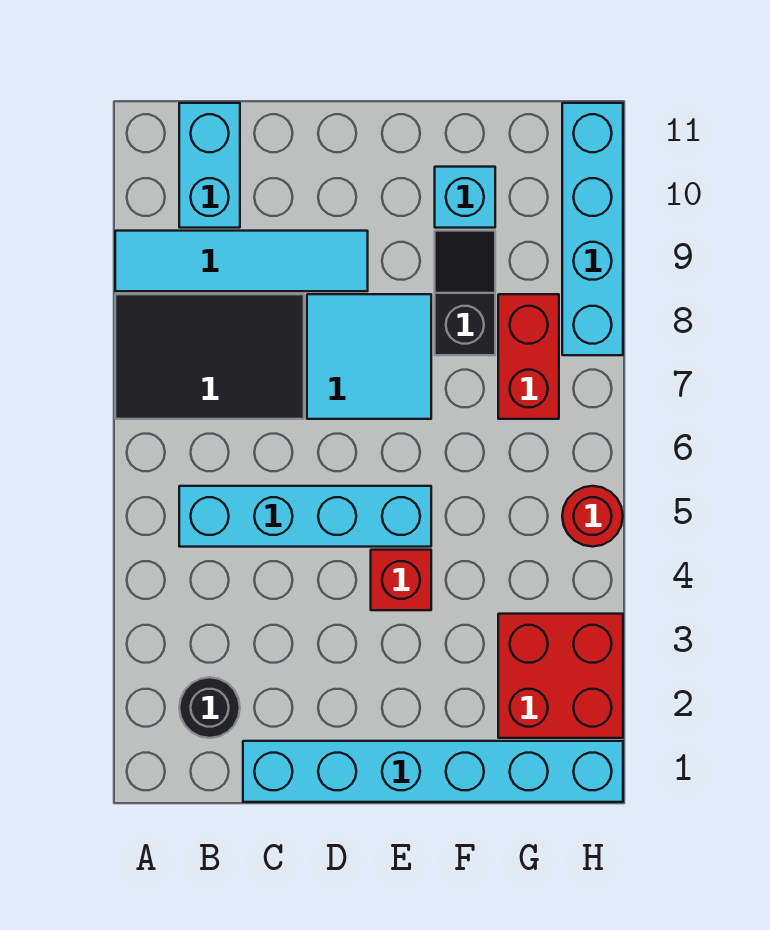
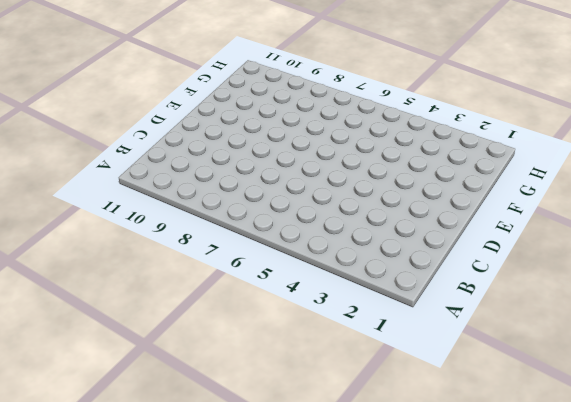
none -> black 2x3 tile [115,294,304,419]
none -> cyan 1x4 tile [115,231,368,291]
none -> black 1x1 round brick [179,677,240,738]

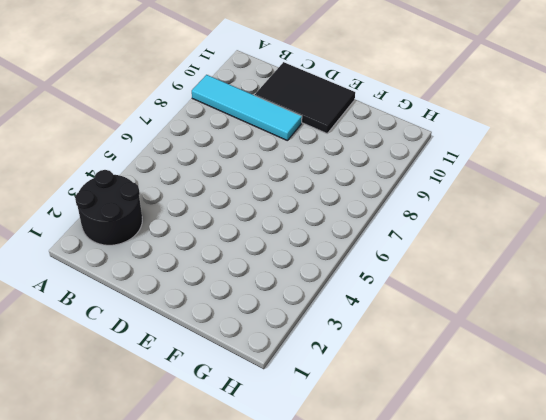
black 2x2 round brick [75,170,142,245] -> black 1x1 round brick [179,677,240,738]
black 2x3 tile [255,62,355,133] -> black 2x3 tile moved to [115,294,304,419]
none -> cyan 1x4 brick [179,486,431,547]
none -> cyan 1x2 brick [179,103,240,228]
none -> cyan 1x6 brick [243,741,623,802]

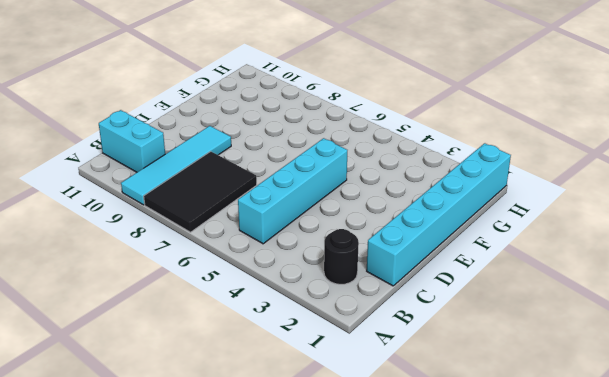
none -> cyan 2x2 tile [307,294,431,419]
none -> red 1x1 brick [371,550,431,610]
none -> black 1x2 slope [435,231,495,355]

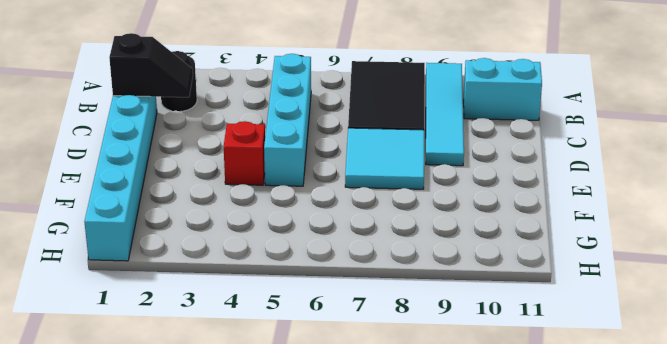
black 1x2 slope [109,33,193,97] -> black 1x2 slope moved to [435,231,495,355]
none -> cyan 1x1 brick [435,167,495,228]
none -> red 2x2 brick [498,614,623,738]
none -> red 1x2 brick [498,294,559,419]

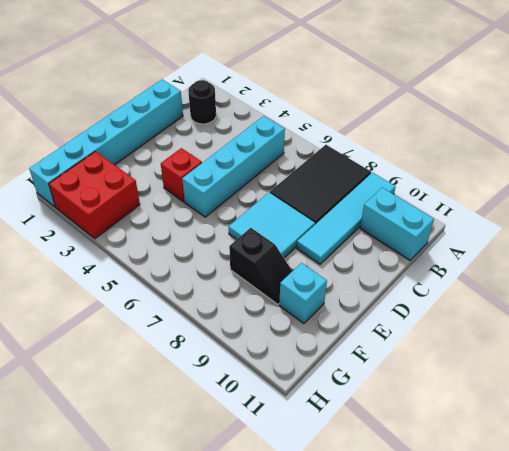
none -> red 1x2 brick [498,294,559,419]
none -> red 1x1 round brick [562,486,623,547]
none -> cyan 1x4 brick [562,103,623,355]

